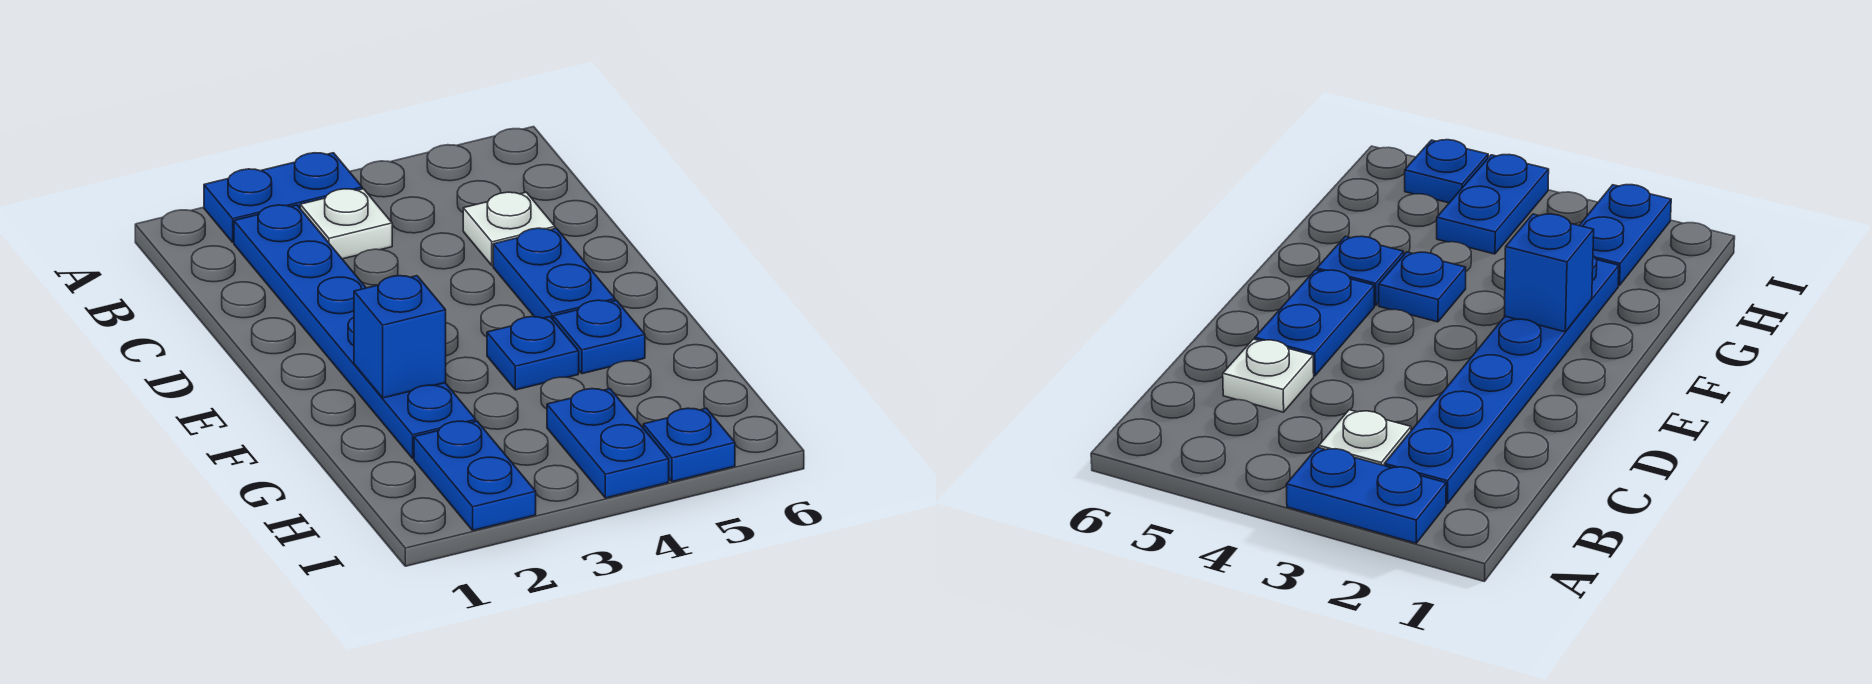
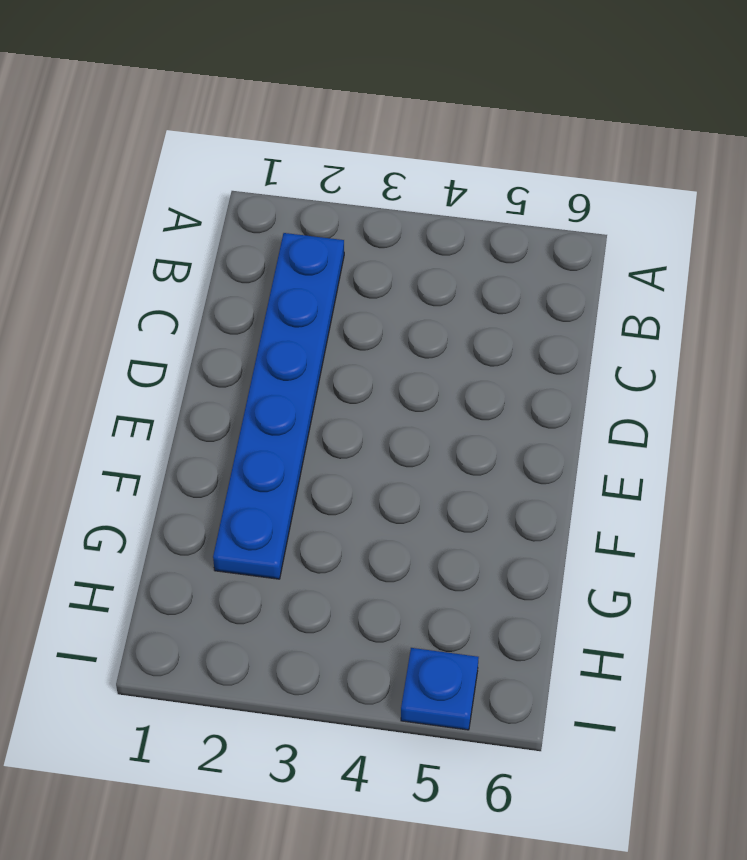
none -> blue 1x2 plate [204,153,362,242]
none -> white 1x1 plate [300,189,392,259]

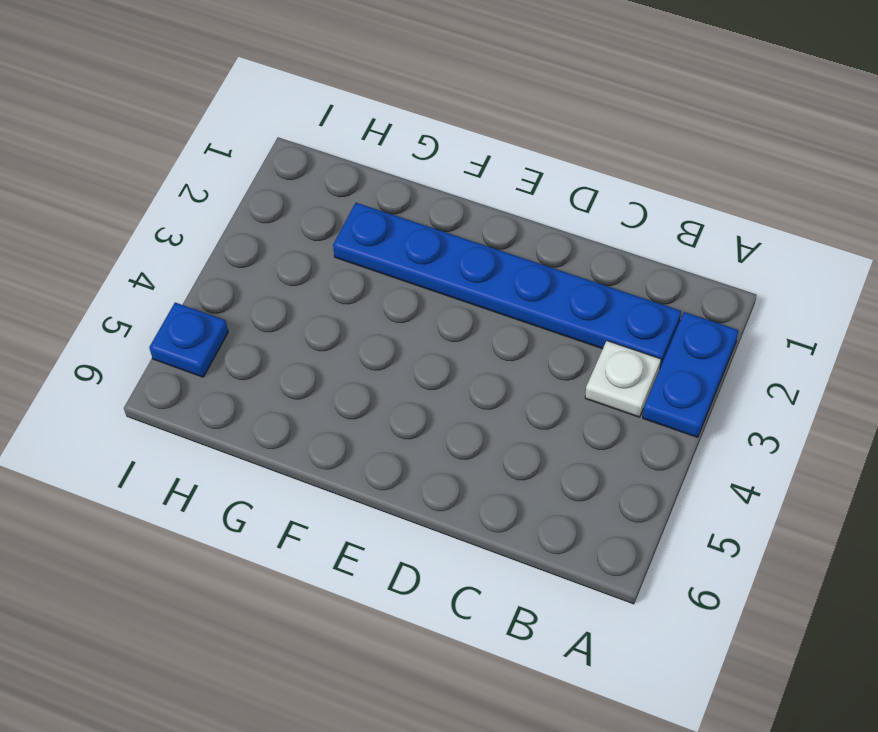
none -> white 1x1 plate [463,192,555,266]
none -> blue 1x2 plate [493,228,615,319]

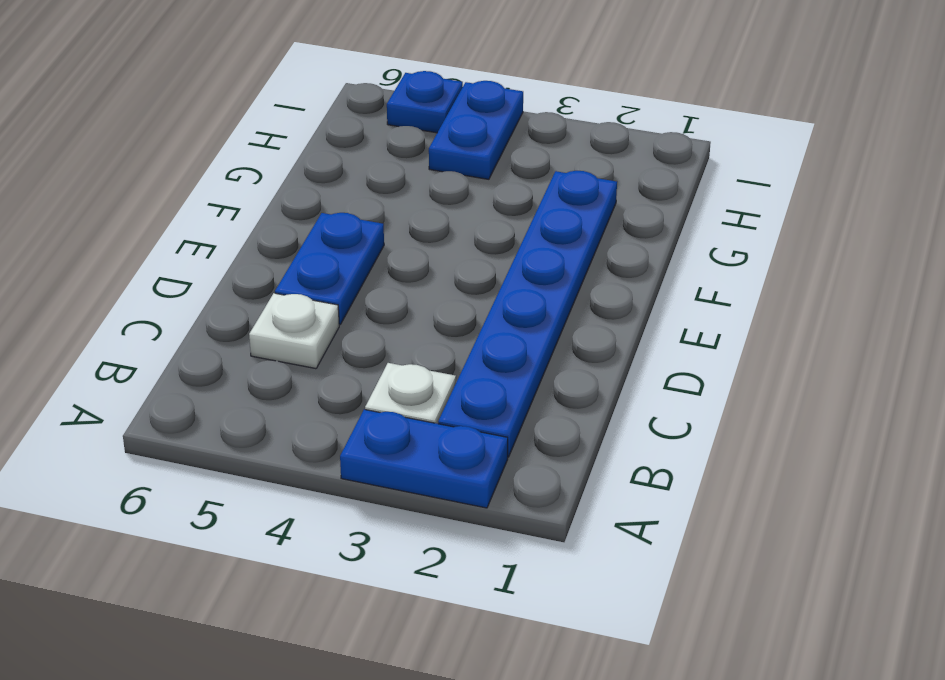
none -> blue 1x1 plate [487,317,579,390]
none -> blue 1x1 plate [553,300,645,374]

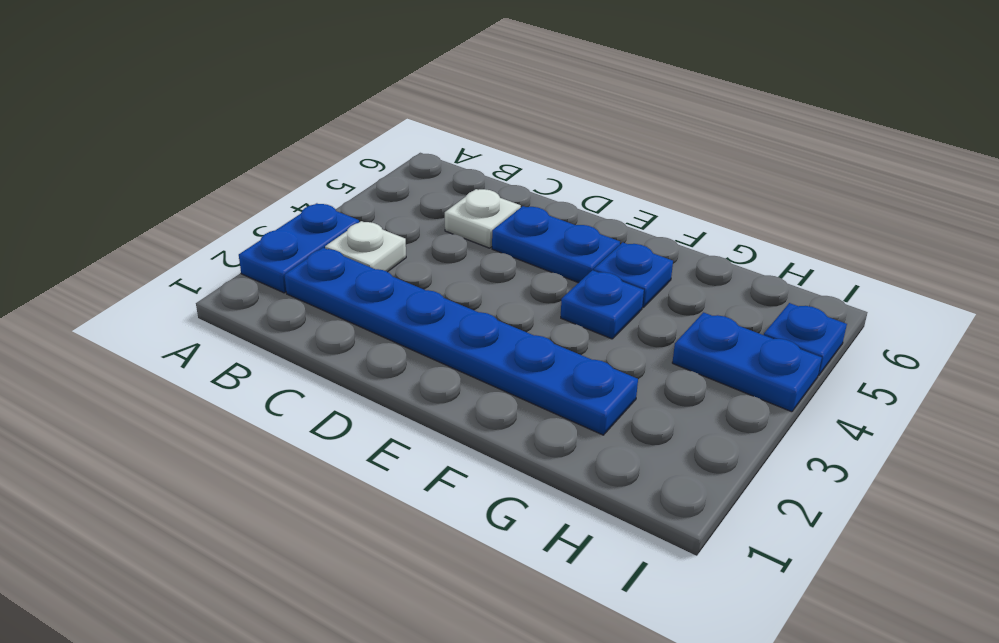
none -> blue 1x2 plate [414,421,536,530]
none -> blue 1x1 brick [354,276,446,398]

